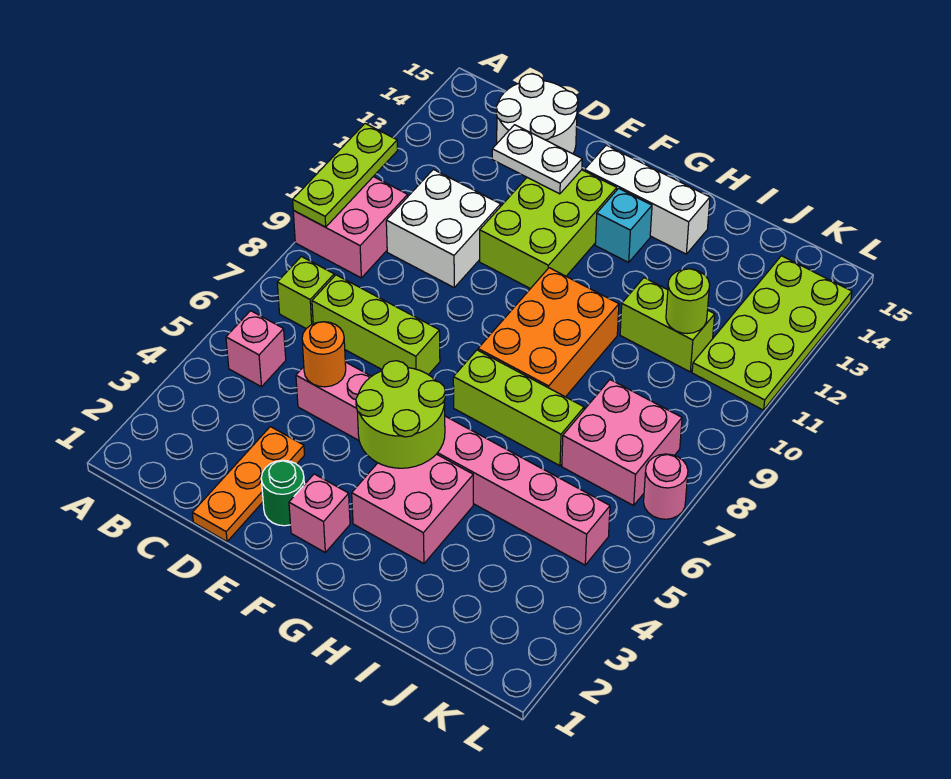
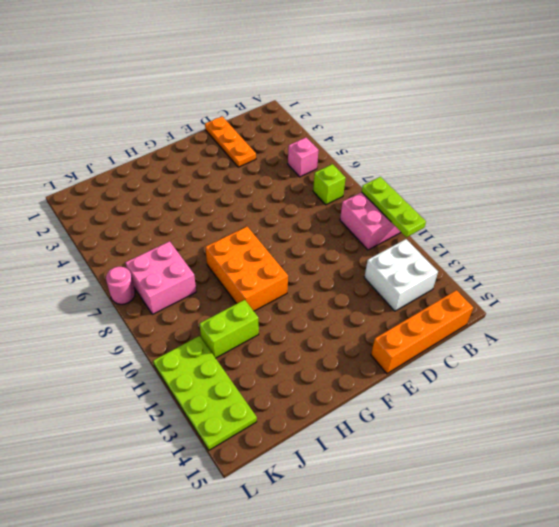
white 2x2 brick [364,239,438,311] -> white 2x2 brick moved to [386,169,501,287]
orange 1x4 brick [371,290,473,373] -> white 2x2 round brick [496,74,578,154]
none -> lime 1x3 brick [312,275,440,375]
none -> pink 1x8 brick [296,362,610,565]
none -> green 1x1 round brick [261,460,304,526]

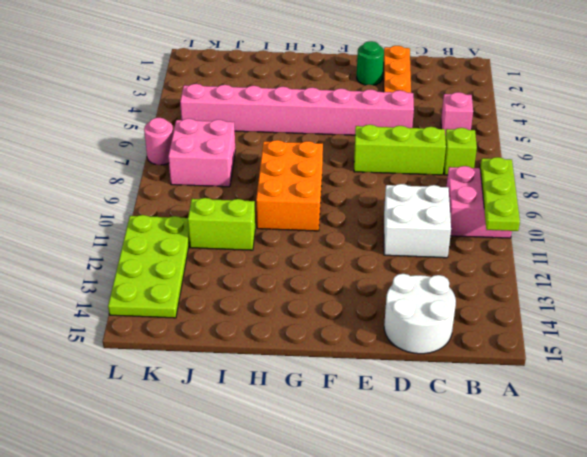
none -> lime 2x3 brick [480,170,617,289]
none -> pink 1x1 brick [289,474,350,552]
none -> white 1x3 brick [585,145,710,254]

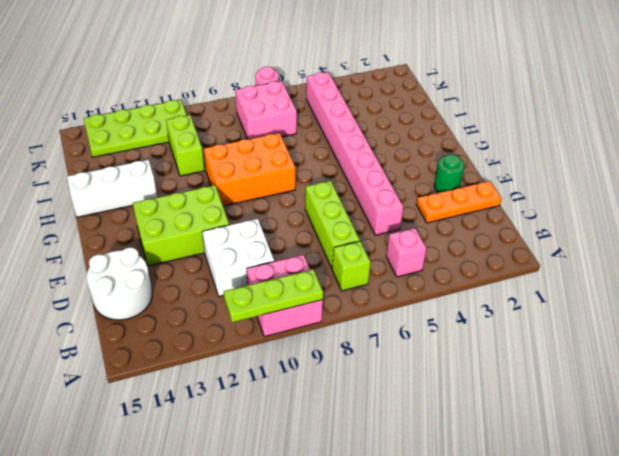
white 1x3 brick [67,160,157,217] -> white 1x3 brick turned to [585,145,710,254]
none -> pink 1x1 brick [289,474,350,552]
none -> pink 2x2 brick [352,454,473,564]
none -> lime 1x3 brick [453,350,584,466]

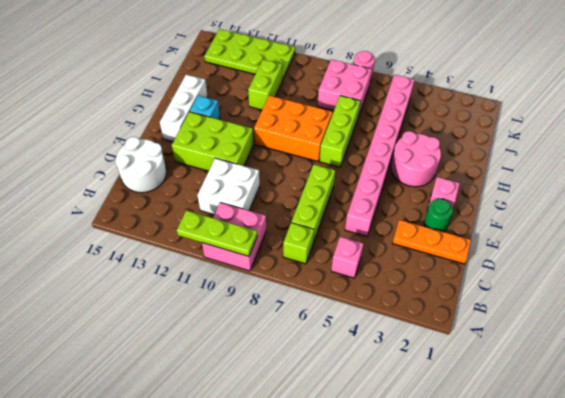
pink 2x2 round brick [391,131,441,187] -> pink 2x2 brick [352,454,473,564]
none -> orange 1x1 round brick [302,322,346,387]
none -> white 1x2 plate [492,125,582,194]
none -> lime 2x2 round brick [356,361,445,468]

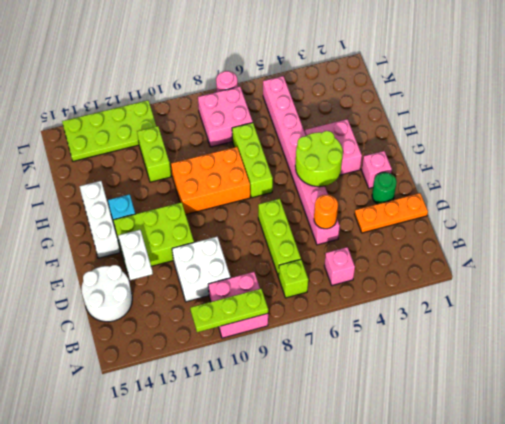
none -> lime 1x1 round brick [666,269,710,334]

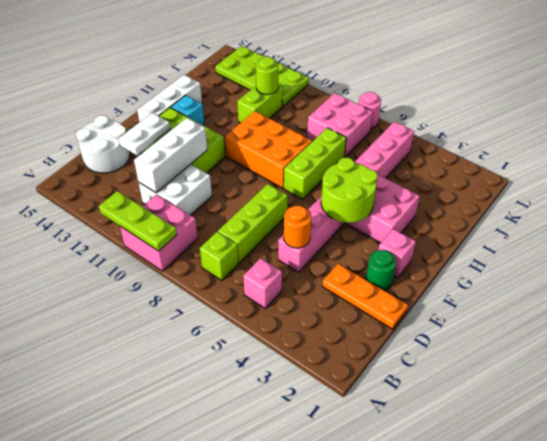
white 1x3 brick [134,118,207,193] -> none

